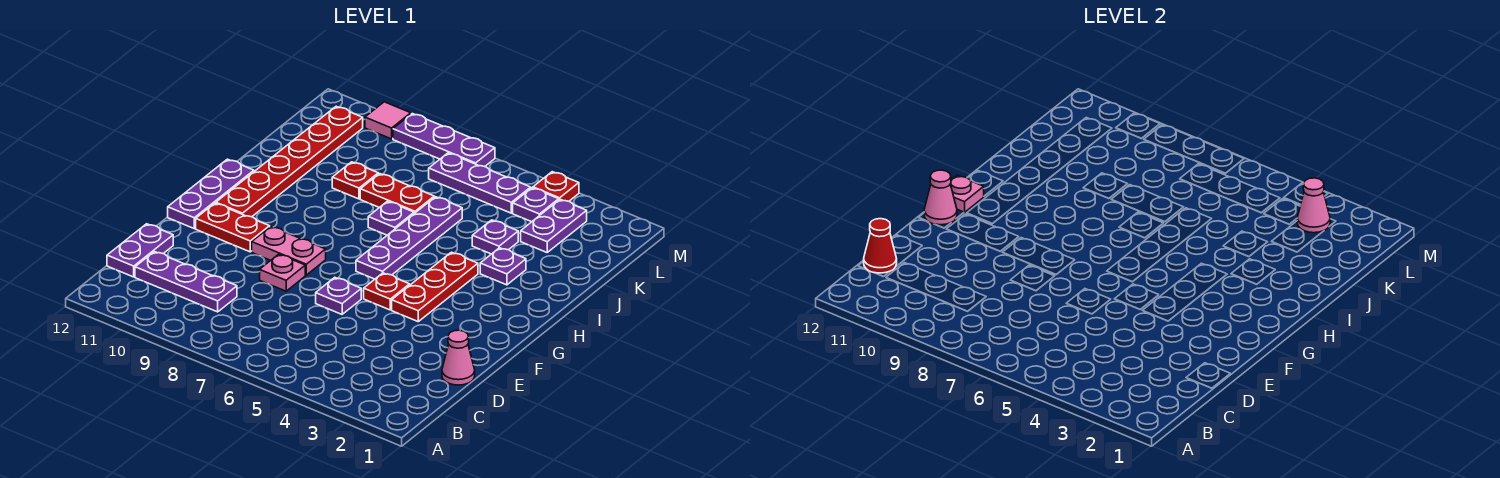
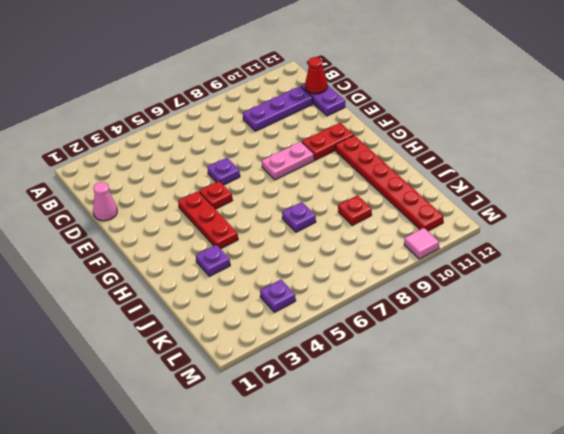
none -> pink 1x1 plate [260,254,305,291]
none -> purple 1x3 plate [168,159,254,228]
none -> purple 1x4 plate [356,197,462,279]

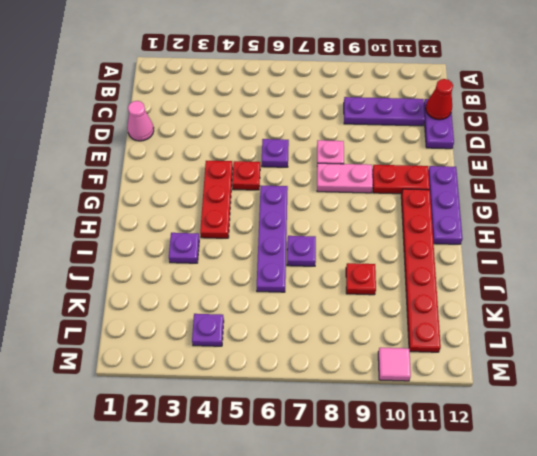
none -> purple 1x1 plate [472,220,518,254]
none -> red 1x2 plate [360,174,434,214]
none -> purple 1x2 plate [521,199,587,252]

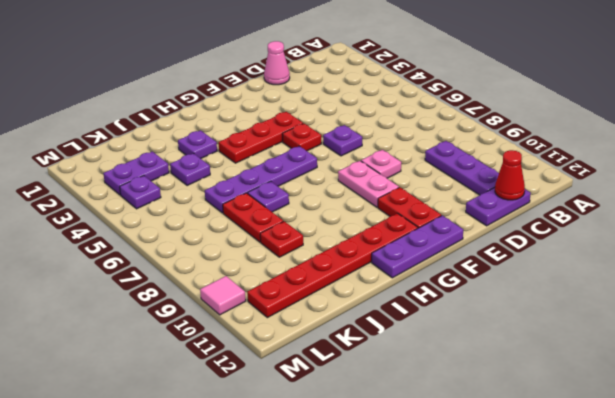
none -> purple 1x3 plate [429,153,531,213]
none -> red 1x1 plate [533,172,579,201]
none -> purple 1x3 plate [393,114,495,167]

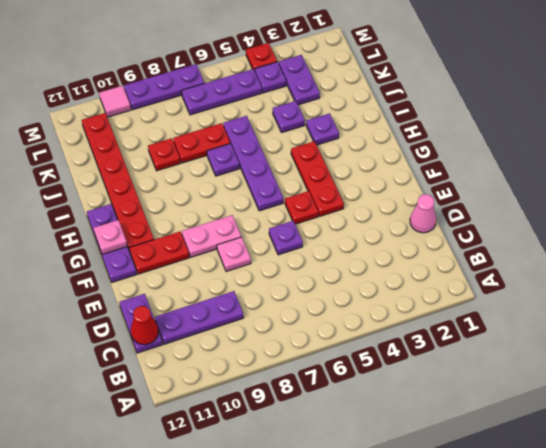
none -> pink 1x1 cone [924,170,957,225]
none -> pink 1x1 cone [1297,178,1330,233]

